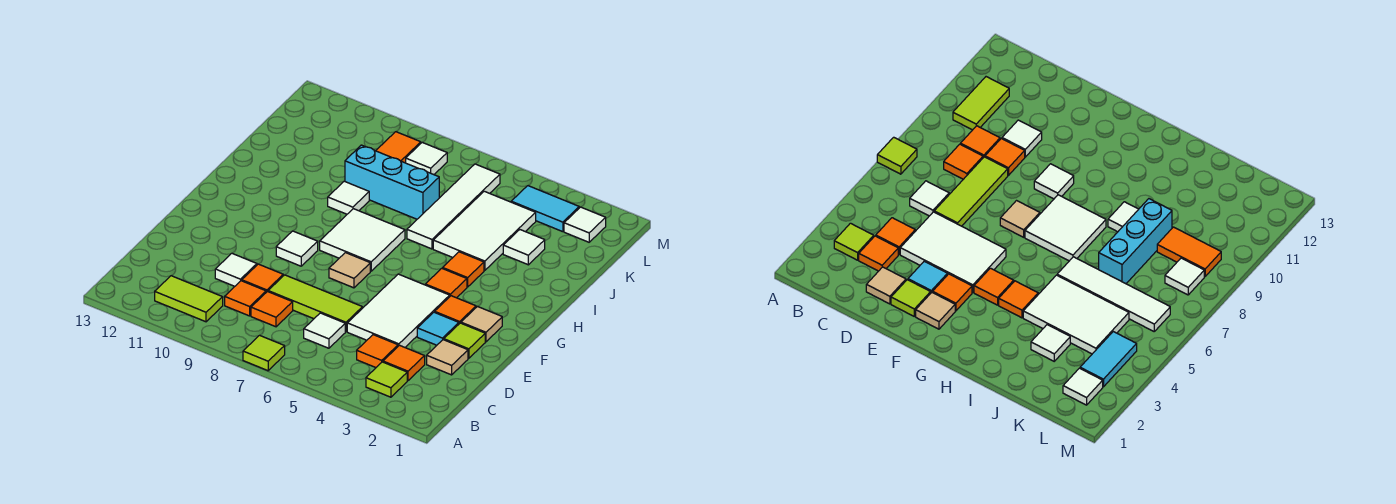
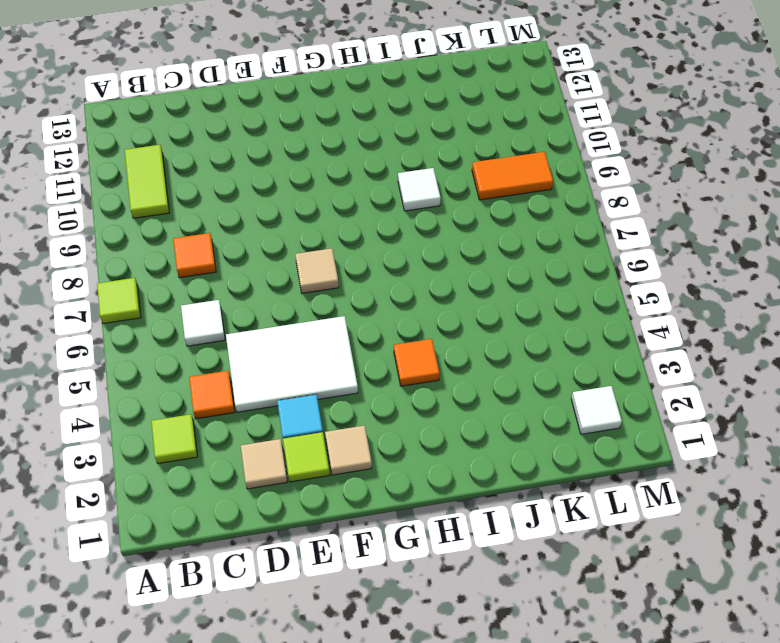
none -> orange 1x1 tile [383,345,425,381]
none -> orange 1x1 tile [225,281,266,316]
none -> lime 1x3 tile [268,275,362,332]
none -> orange 1x1 tile [242,264,283,292]

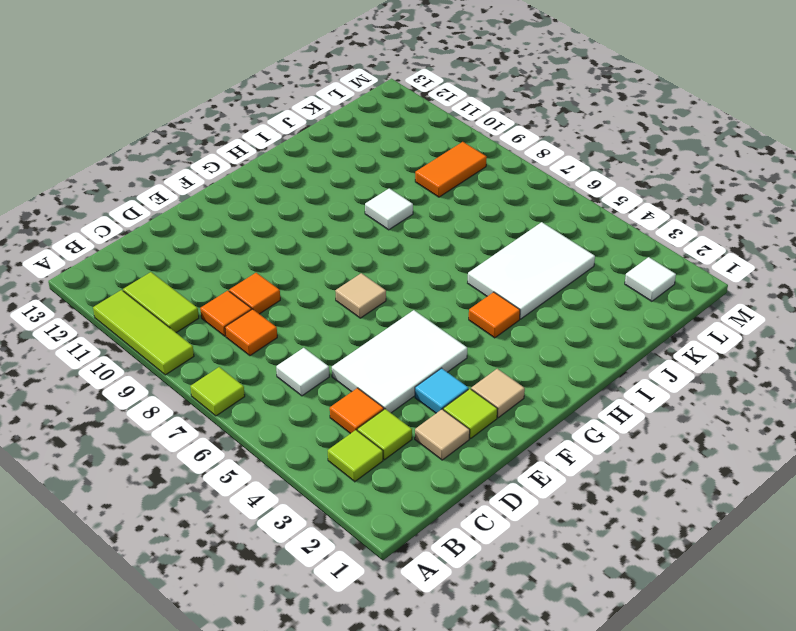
lime 1x3 tile [93,290,194,375] -> lime 1x3 tile moved to [268,275,362,332]
lime 1x1 tile [357,409,412,460] -> orange 1x1 tile [383,345,425,381]
none -> white 1x1 tile [215,253,257,286]
none -> orange 1x1 tile [435,296,476,324]
none -> white 1x1 tile [276,231,318,266]
none -> orange 1x1 tile [425,268,467,298]

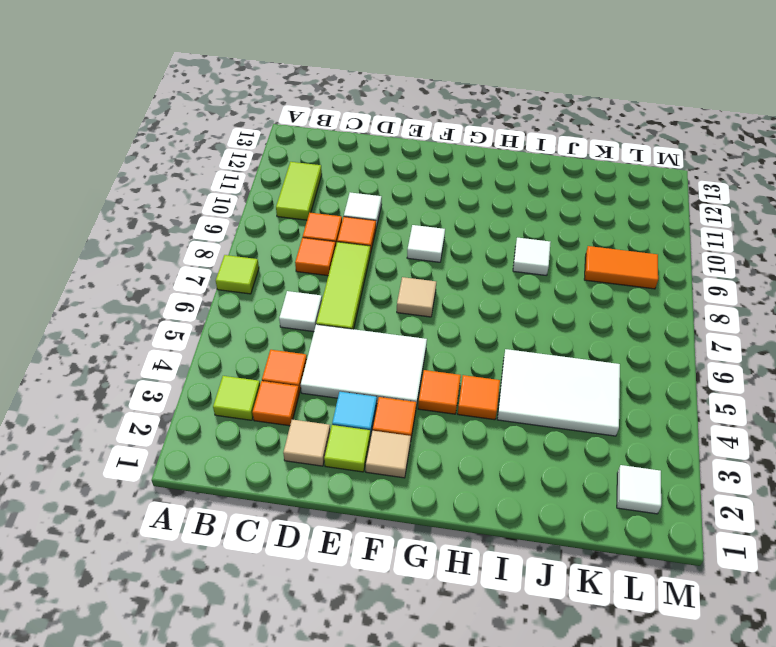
none -> white 2x2 tile [320,209,405,271]
none -> white 1x4 tile [407,164,500,249]
none -> white 1x1 tile [503,230,545,265]
none -> cyan 1x3 brick [345,145,439,219]

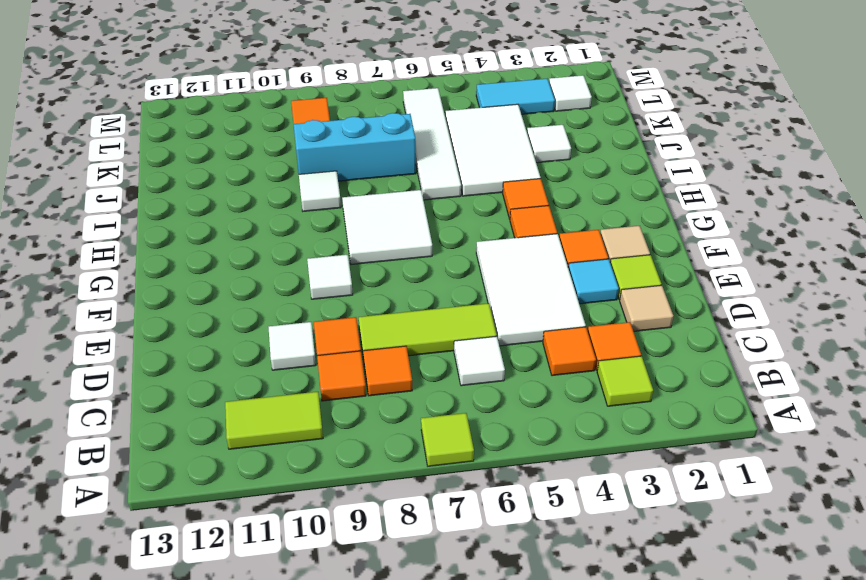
none -> tan 1x1 tile [329,253,370,288]
none -> white 1x1 tile [406,142,447,175]

